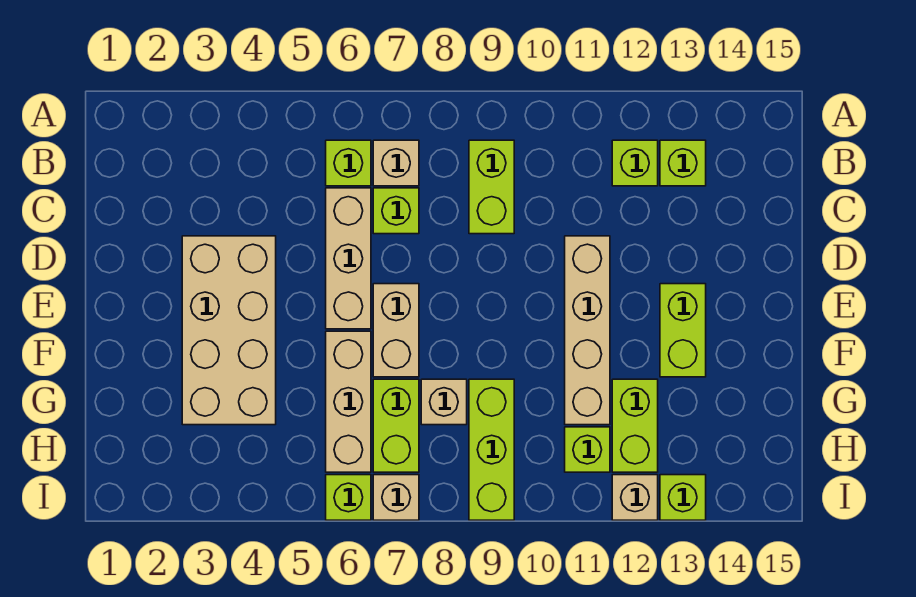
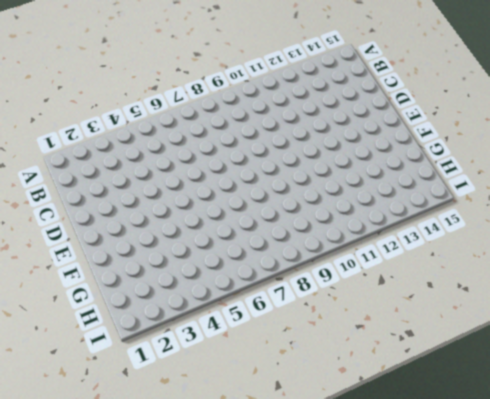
none -> lime 1x1 brick [326,140,371,186]
none -> tan 1x1 brick [373,140,419,186]
none -> lime 1x2 brick [469,140,514,234]

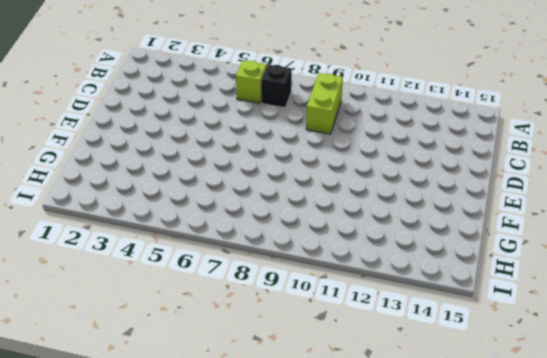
black 1x1 brick [261,65,292,108] -> tan 1x1 brick [373,140,419,186]
none -> lime 1x1 brick [612,140,658,186]
none -> lime 1x1 brick [660,140,706,186]
none -> tan 1x3 brick [326,188,371,329]

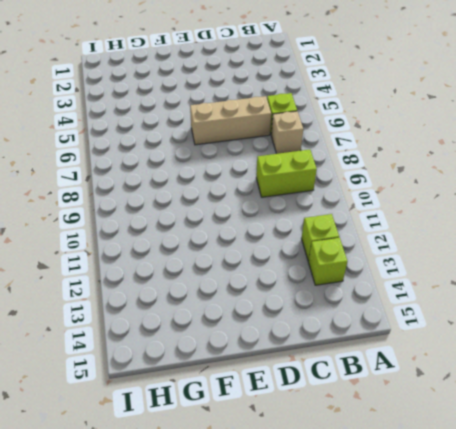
none -> lime 1x1 brick [373,188,419,234]
none -> tan 2x4 brick [182,236,276,425]
none -> tan 1x4 brick [565,236,610,425]

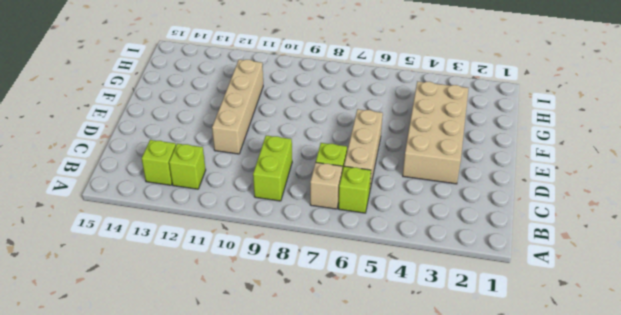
none -> tan 1x2 brick [373,284,419,377]
none -> lime 1x2 brick [660,284,706,377]
none -> tan 1x3 brick [326,331,371,472]

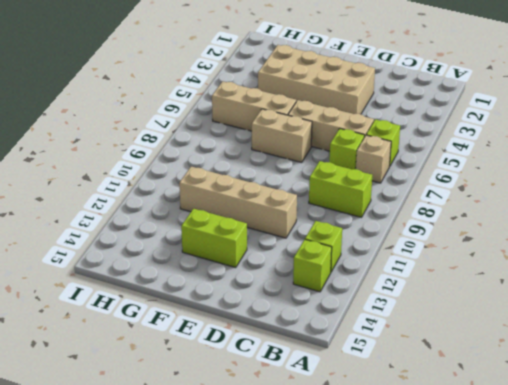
none -> lime 1x2 brick [373,379,419,472]
none -> tan 1x1 brick [421,379,467,425]
none -> lime 1x3 brick [469,379,514,520]

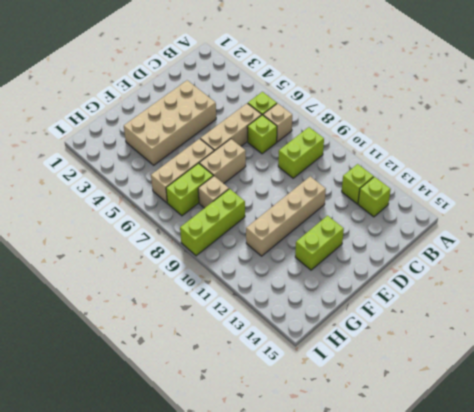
none -> lime 1x2 brick [612,379,658,472]
none -> lime 1x1 brick [565,427,610,472]
none -> lime 1x1 brick [326,475,371,520]

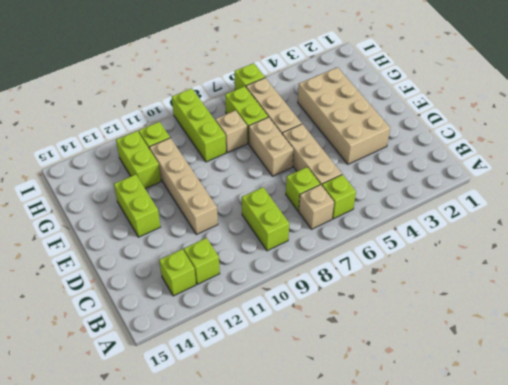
none -> tan 1x1 brick [373,475,419,520]
none -> tan 1x1 brick [612,475,658,520]
none -> lime 1x1 brick [660,475,706,520]

